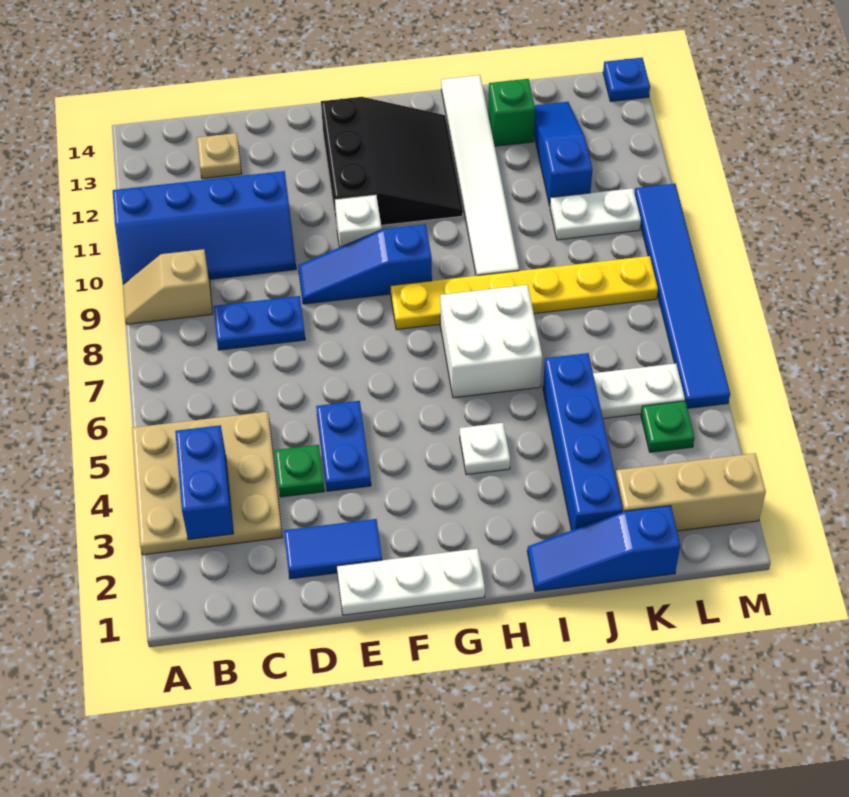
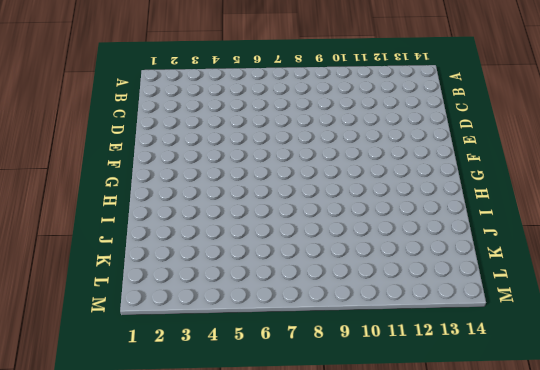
none -> tan 3x3 plate [132,412,282,555]
none -> tan 1x2 slope [123,249,213,324]
none -> blue 2x4 slope [113,171,296,284]

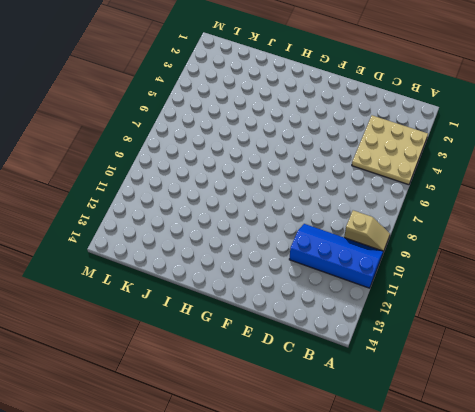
none -> blue 1x2 plate [214,296,305,350]
none -> tan 1x1 plate [197,133,242,179]
none -> blue 1x2 tile [284,519,382,579]

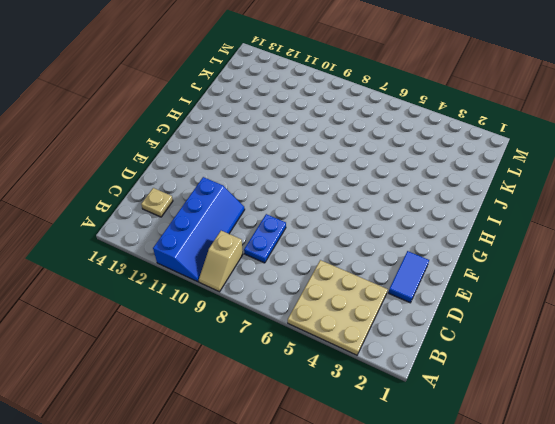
none -> green 1x1 plate [275,445,325,497]
none -> white 1x3 plate [337,549,485,615]
none -> blue 1x2 plate [316,401,371,491]

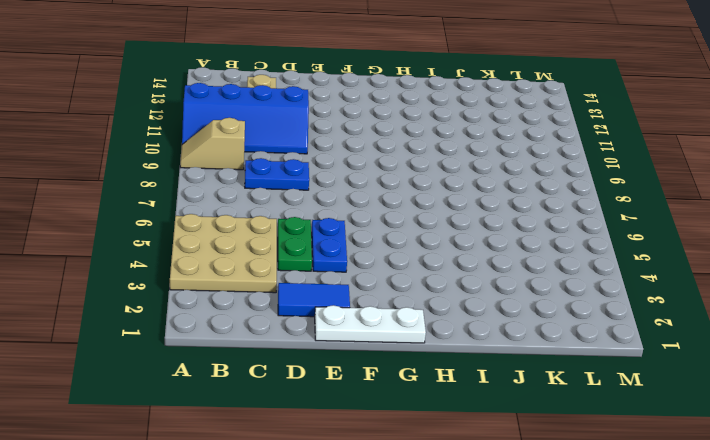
green 1x2 plate [278,217,312,271] -> green 1x1 plate [275,445,325,497]
none -> blue 1x3 slope [298,224,432,304]
none -> white 1x1 brick [335,195,382,247]
none -> black 3x3 slope [321,97,463,227]

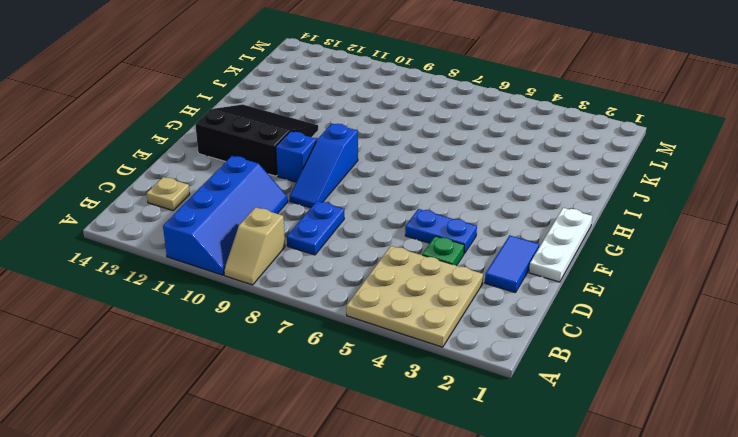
blue 1x1 brick [276,132,316,182] -> white 1x1 brick [335,195,382,247]
none -> yellow 1x6 plate [390,256,658,330]
none -> white 1x1 plate [460,423,510,475]
none -> white 2x2 brick [440,285,542,398]

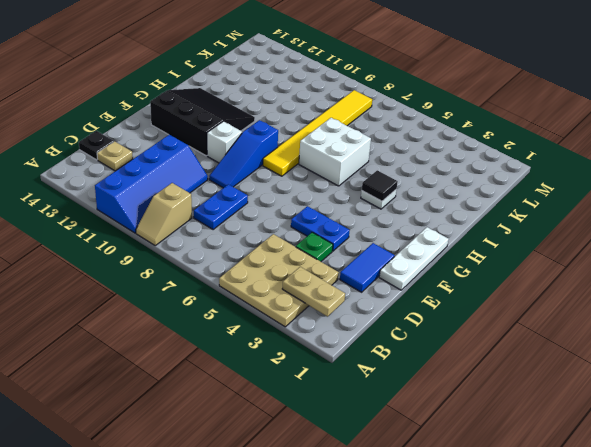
tan 1x2 plate [282,267,345,317] -> blue 1x2 brick [175,425,233,540]
black 1x1 plate [79,131,114,160] -> none
yellow 1x6 tile [263,90,372,176] -> yellow 1x6 plate [390,256,658,330]
black 1x1 tile [362,170,398,201] -> none
none -> blue 1x3 slope [527,506,680,591]
none -> white 1x6 tile [441,75,519,276]
none -> blue 1x4 brick [543,353,623,530]

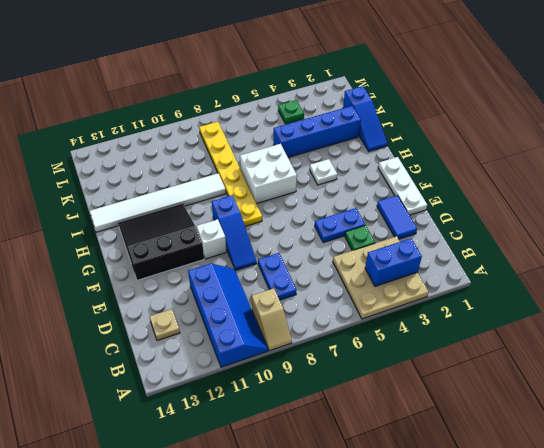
none -> green 1x1 brick [488,79,535,146]
none -> tan 1x3 brick [616,453,766,531]
none -> white 1x2 plate [593,363,685,418]

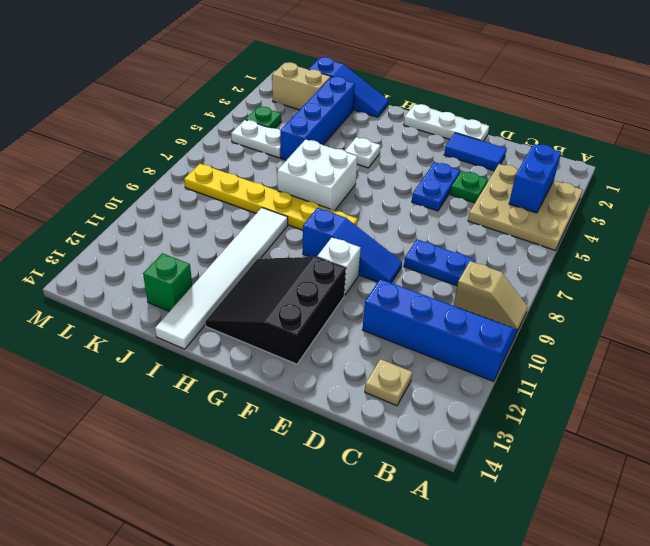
tan 1x2 brick [272,62,331,110] -> tan 1x3 brick [616,453,766,531]
none -> white 1x2 plate [550,188,641,240]
none -> blue 1x3 slope [534,102,592,206]
none -> blue 1x6 tile [635,184,730,408]

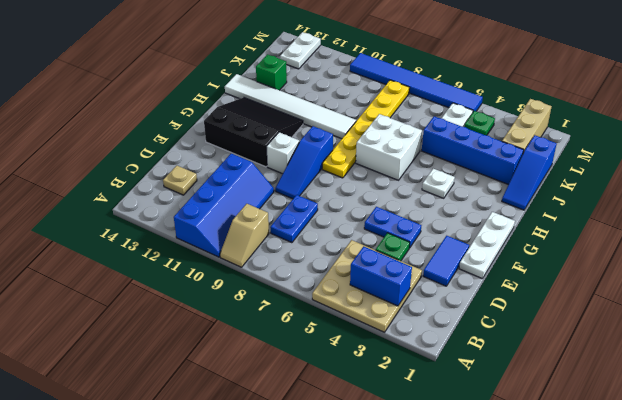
white 1x2 plate [280,32,321,69] -> white 1x2 plate moved to [550,188,641,240]
none -> blue 1x3 slope [534,102,592,206]
none -> blue 1x1 plate [603,58,650,101]

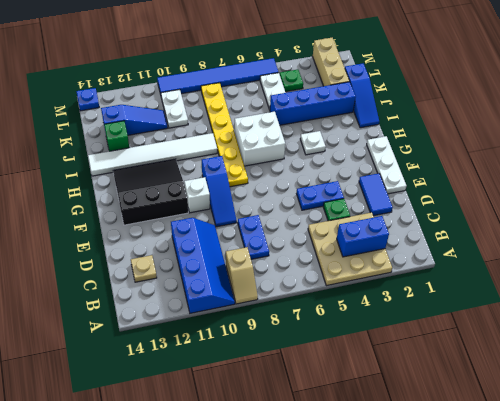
blue 1x3 slope [101,105,168,135] -> blue 1x3 slope turned to [534,102,592,206]

